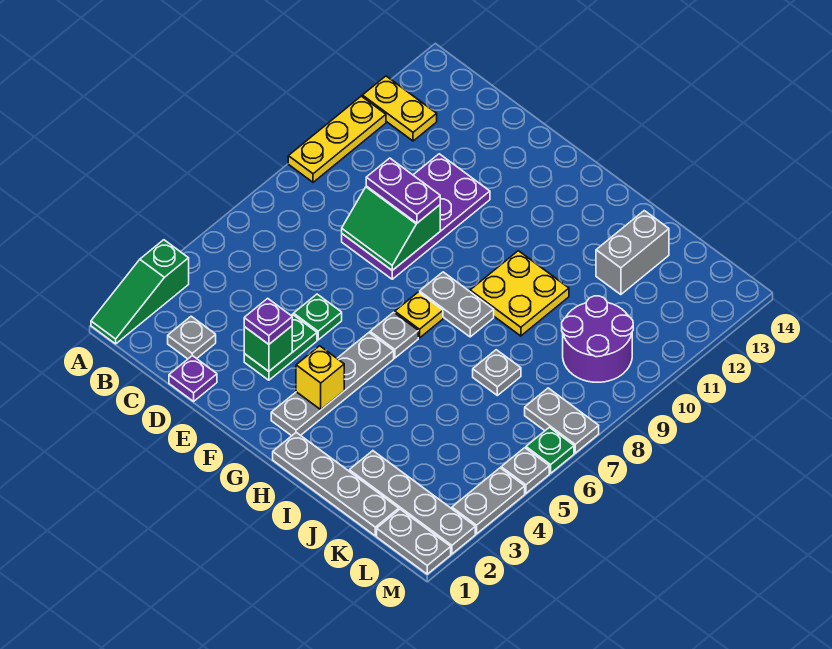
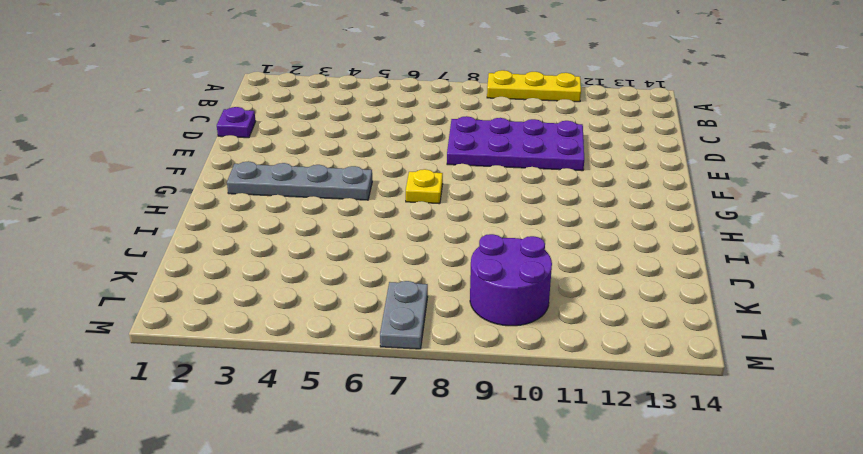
none -> green 1x3 slope [91,240,189,344]
none -> yellow 1x2 plate [362,76,437,141]
none -> grey 1x1 plate [168,316,216,359]

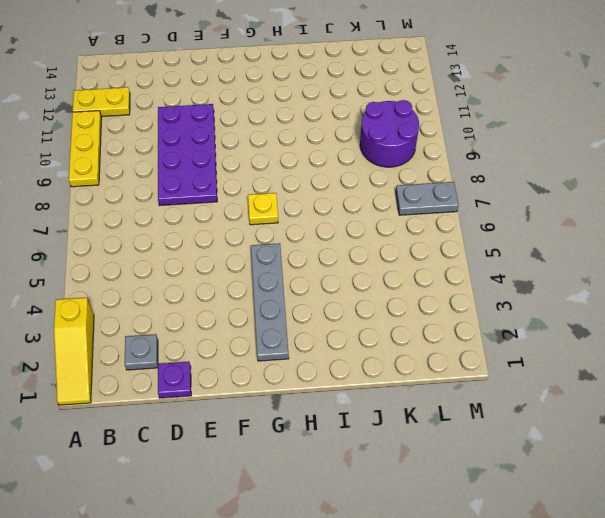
yellow 1x3 slope [54,298,94,405] -> green 1x3 slope [91,240,189,344]
none -> green 1x2 plate [244,314,317,380]
none -> green 1x1 plate [294,294,342,340]
none -> grey 1x1 plate [370,312,418,358]

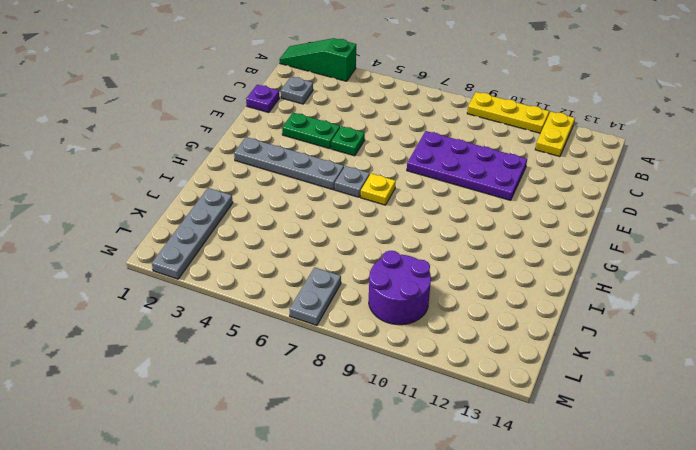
none -> grey 1x2 plate [420,272,494,337]
none -> grey 1x4 plate [273,432,399,536]
none -> yellow 2x2 plate [470,251,569,336]

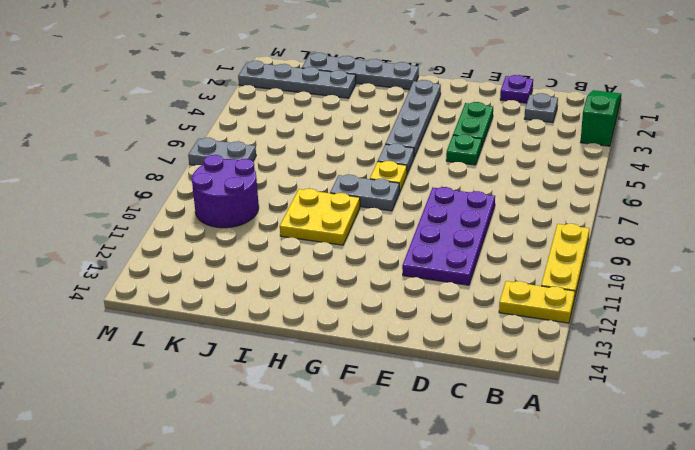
none -> grey 1x1 plate [473,350,521,395]
none -> grey 1x2 brick [596,211,669,295]
none -> grey 1x2 plate [377,509,451,574]

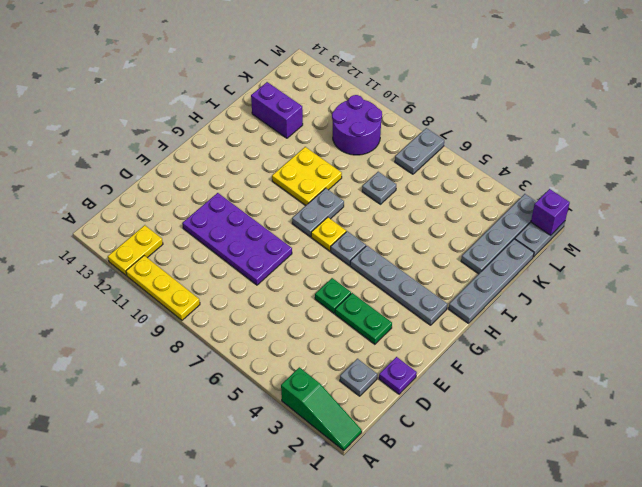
purple 1x2 brick [251,82,303,138] -> grey 1x2 brick [596,211,669,295]
purple 1x1 brick [531,189,570,235] -> none
none -> grey 1x2 plate [452,468,525,534]
none -> grey 1x1 plate [501,448,549,493]
none -> green 1x1 plate [526,427,574,473]

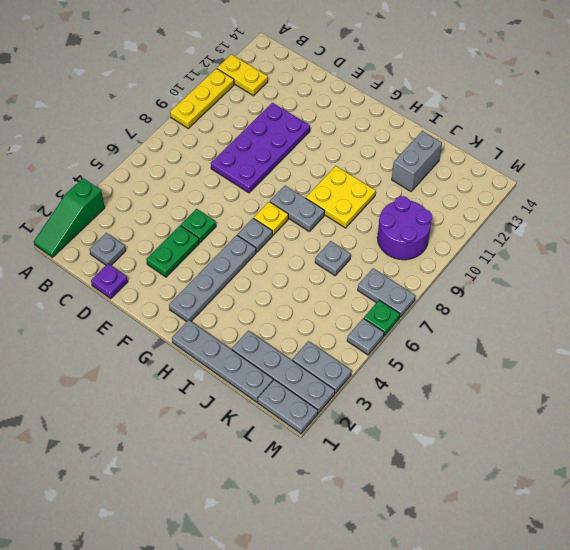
grey 1x2 plate [292,341,351,393] -> grey 1x2 plate turned to [452,468,525,534]
none -> green 2x2 slope [342,186,440,270]
none -> green 1x1 brick [244,326,292,371]
none -> yellow 1x1 brick [296,346,344,410]

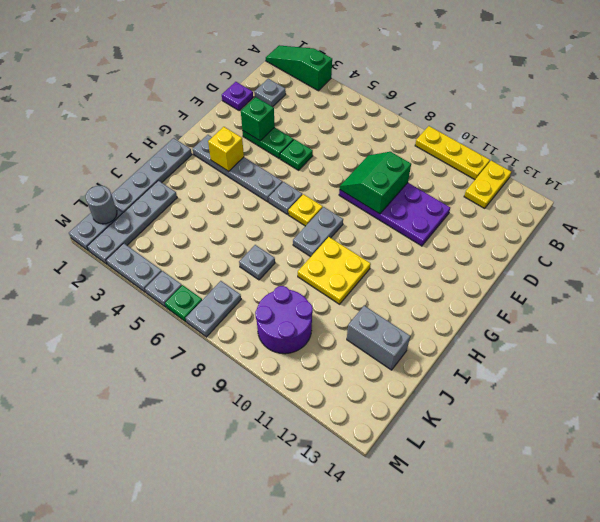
grey 1x1 round brick [86,186,117,224] -> none
none -> purple 1x2 plate [366,158,440,223]
none -> purple 1x1 plate [244,298,292,344]

